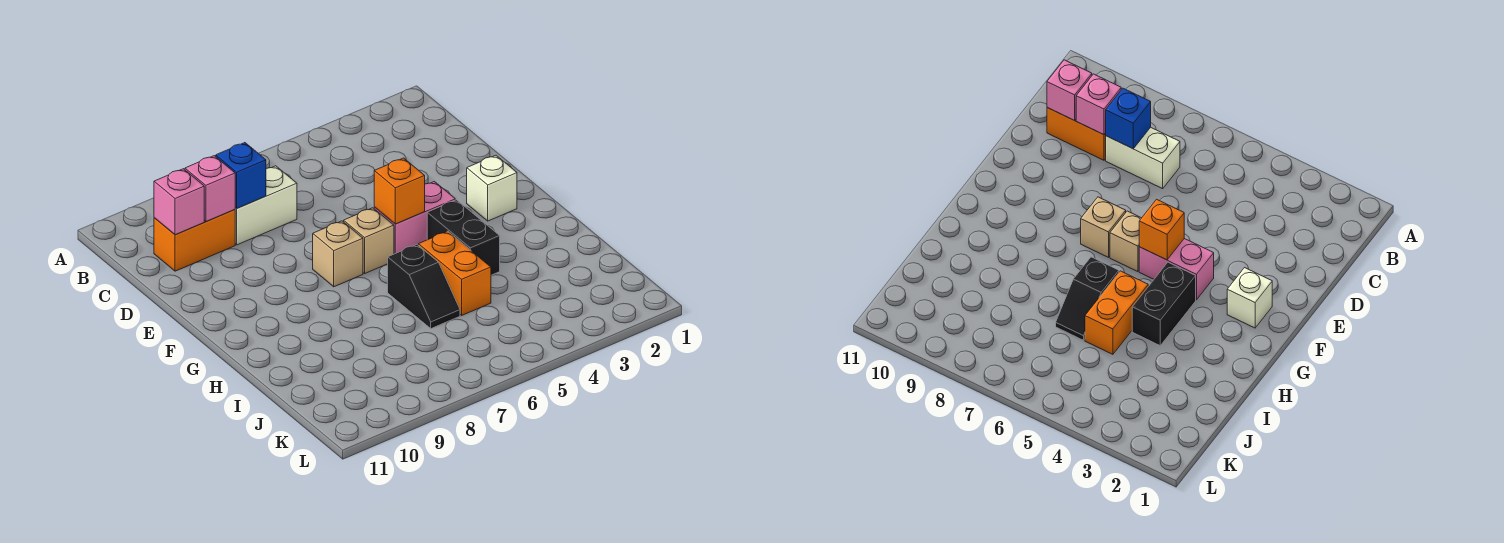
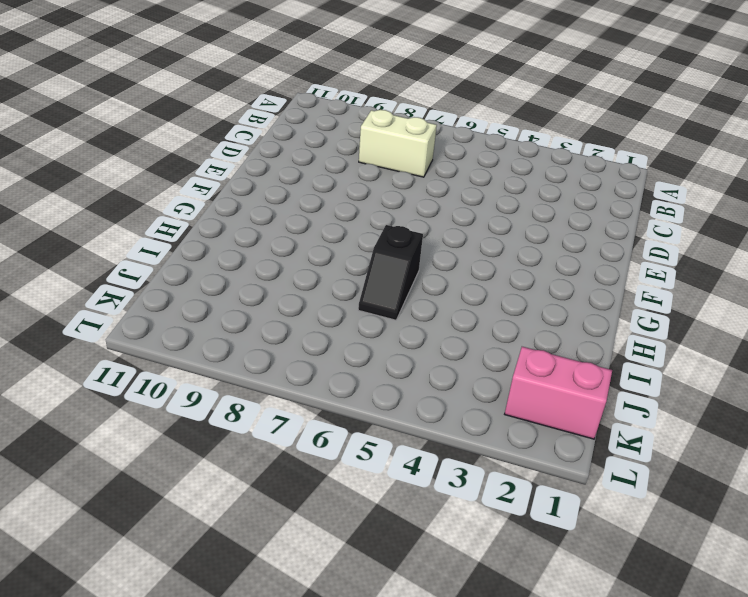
pink 1x2 brick [505,347,612,439] -> pink 1x2 brick moved to [374,182,455,254]
none -> orange 1x2 brick [154,209,235,271]
none -> white 1x1 brick [467,155,517,221]
none -> tan 1x1 brick [344,208,394,273]

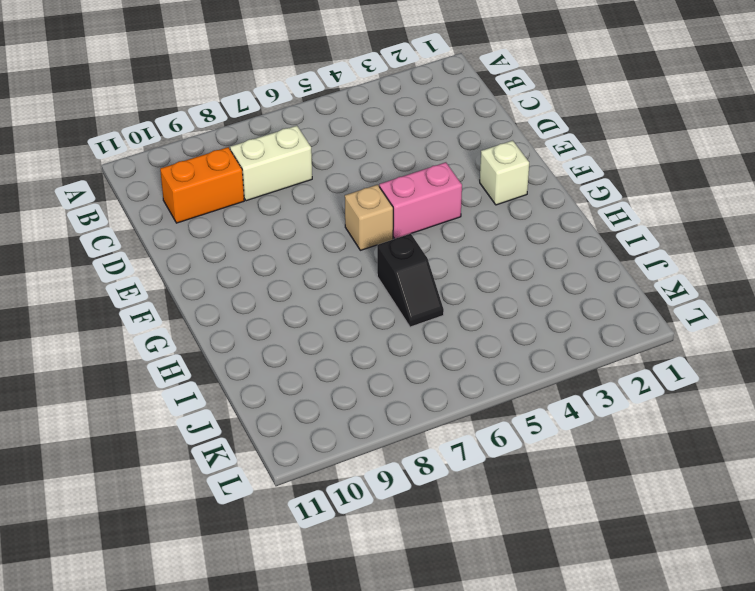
none -> tan 1x1 brick [313,221,363,287]
none -> black 1x2 brick [427,200,500,275]
none -> orange 1x2 brick [418,231,491,315]

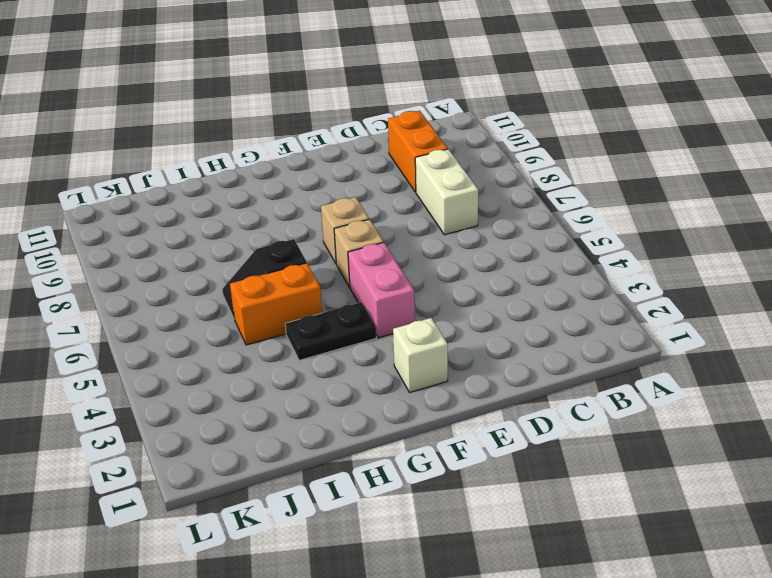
black 1x2 plate [285,302,376,360] -> black 1x2 brick [427,200,500,275]
none -> blue 1x1 brick [216,143,266,208]
none -> pink 1x1 brick [185,156,235,222]
none -> pink 1x1 brick [154,169,204,235]

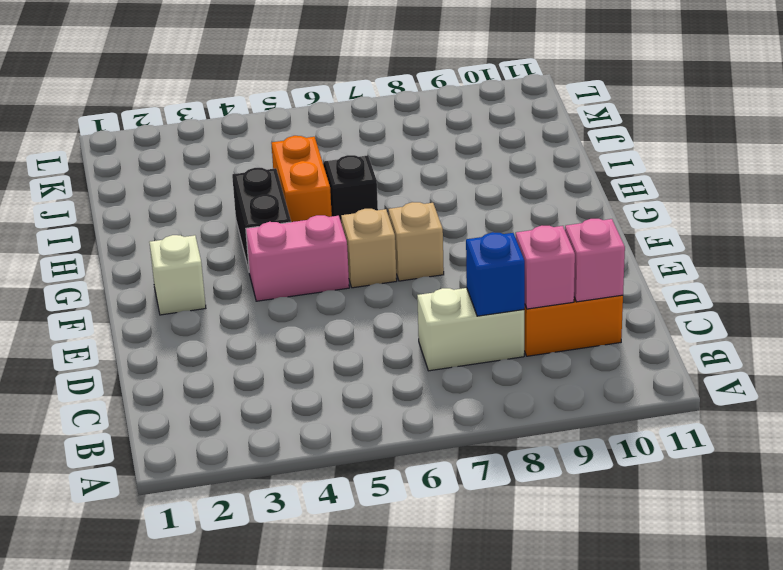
none -> orange 1x1 brick [374,158,425,224]

